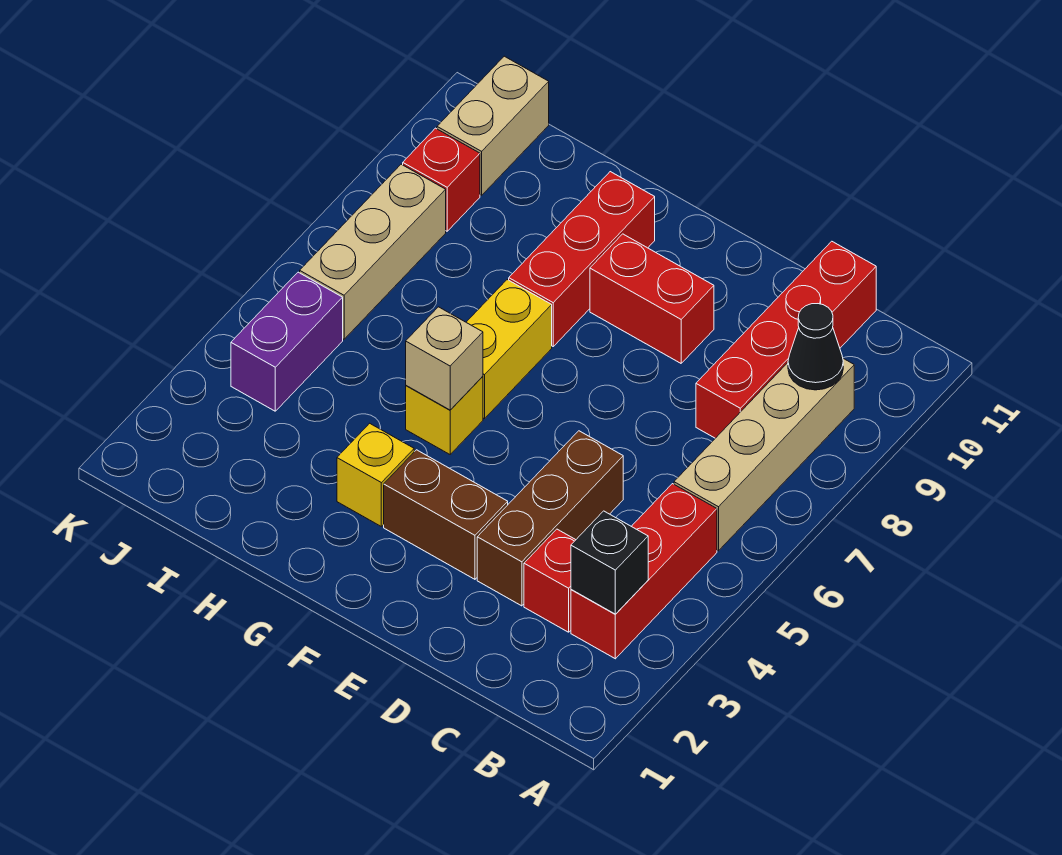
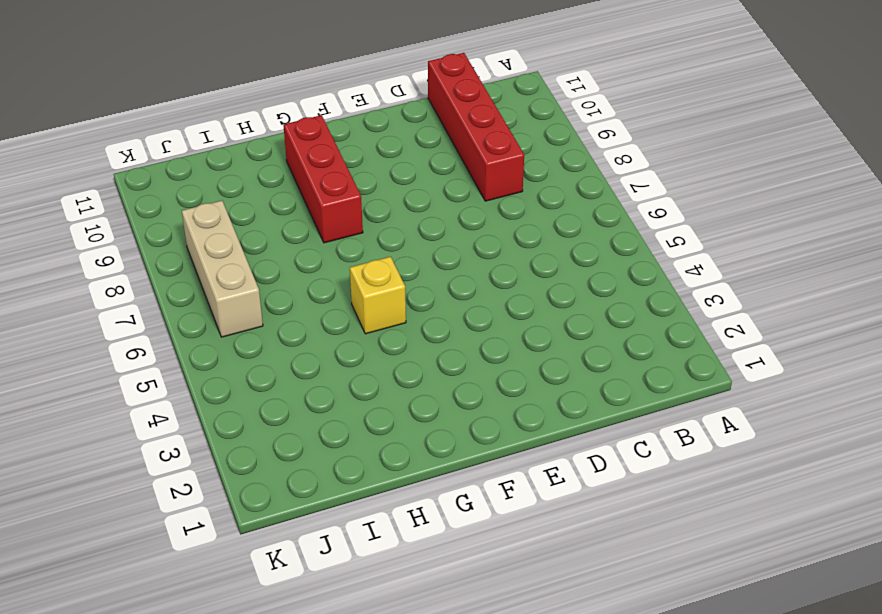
none -> red 1x3 brick [571,484,717,659]
none -> tan 1x4 brick [674,359,854,551]
none -> red 1x1 brick [524,529,575,632]

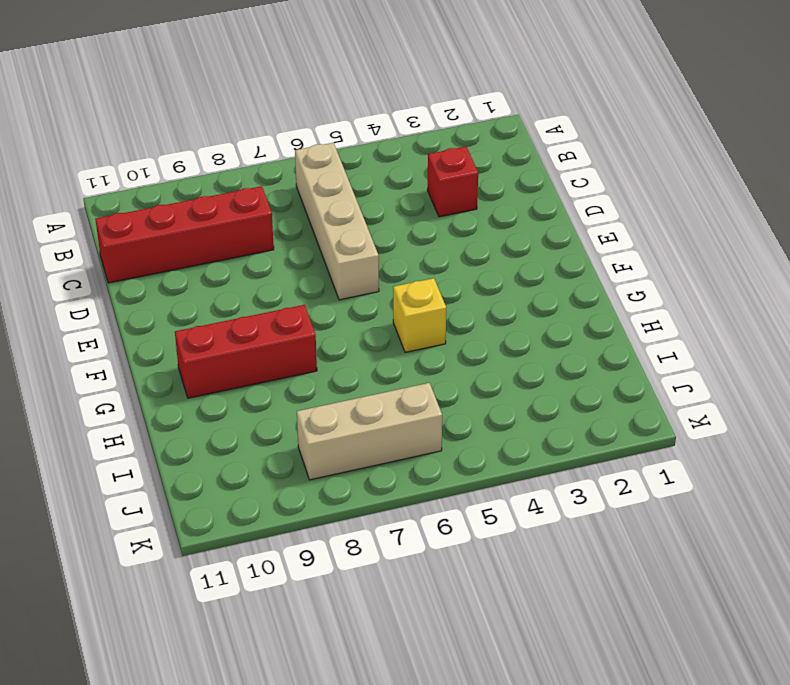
tan 1x4 brick [295,143,379,300] -> tan 1x4 brick turned to [674,359,854,551]
none -> red 1x3 brick [571,484,717,659]
none -> brown 1x3 brick [477,431,623,606]
none -> brown 1x2 brick [384,450,508,579]

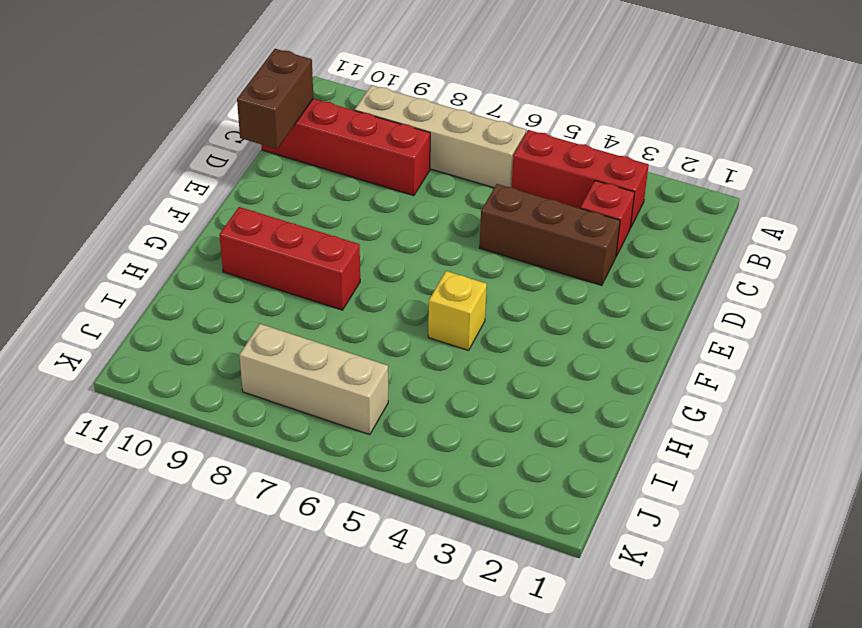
brown 1x2 brick [237,49,313,149] -> brown 1x2 brick moved to [384,450,508,579]
none -> red 1x2 brick [590,234,714,363]
none -> yellow 1x1 brick [337,423,414,526]
none -> yellow 1x2 brick [466,280,552,419]

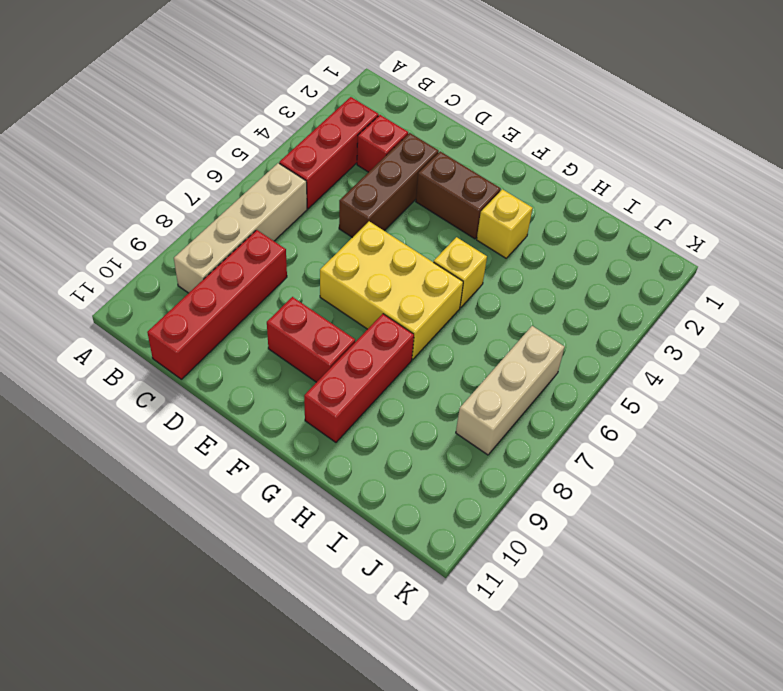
yellow 2x3 brick [320,221,463,359] -> yellow 1x2 brick [466,280,552,419]
none -> purple 1x2 brick [231,272,343,411]
none -> red 1x1 brick [403,128,480,231]
none -> tan 1x2 brick [437,56,549,195]

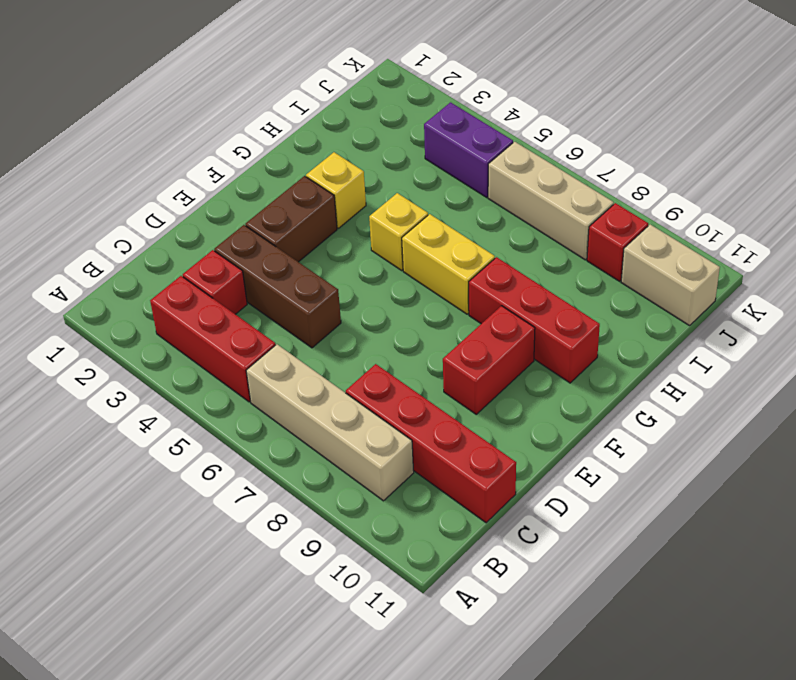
none -> black 1x1 brick [571,511,648,614]
none -> black 1x1 cone [788,304,843,390]
none -> tan 1x1 brick [406,307,483,410]

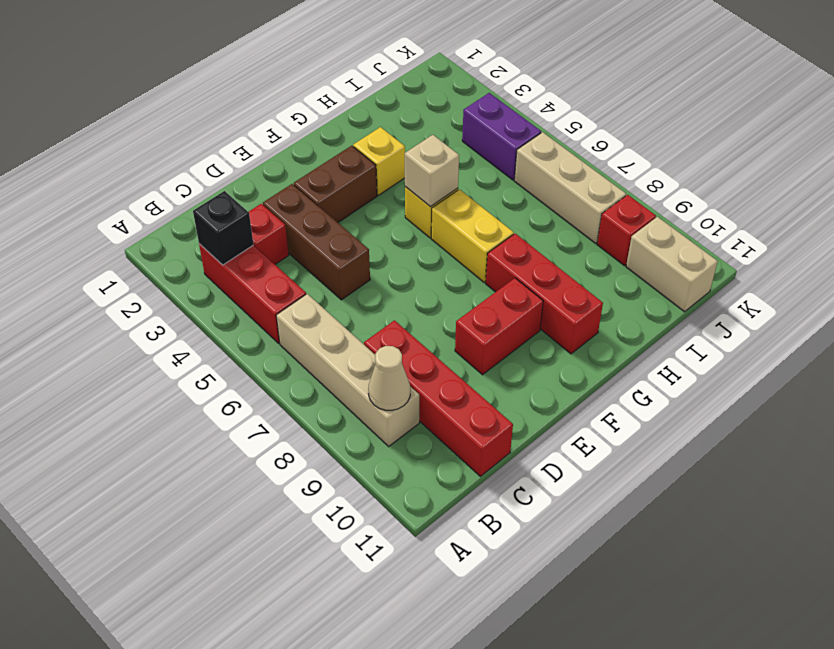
tan 1x1 cone [368,346,410,410] -> black 1x1 cone [788,304,843,390]

